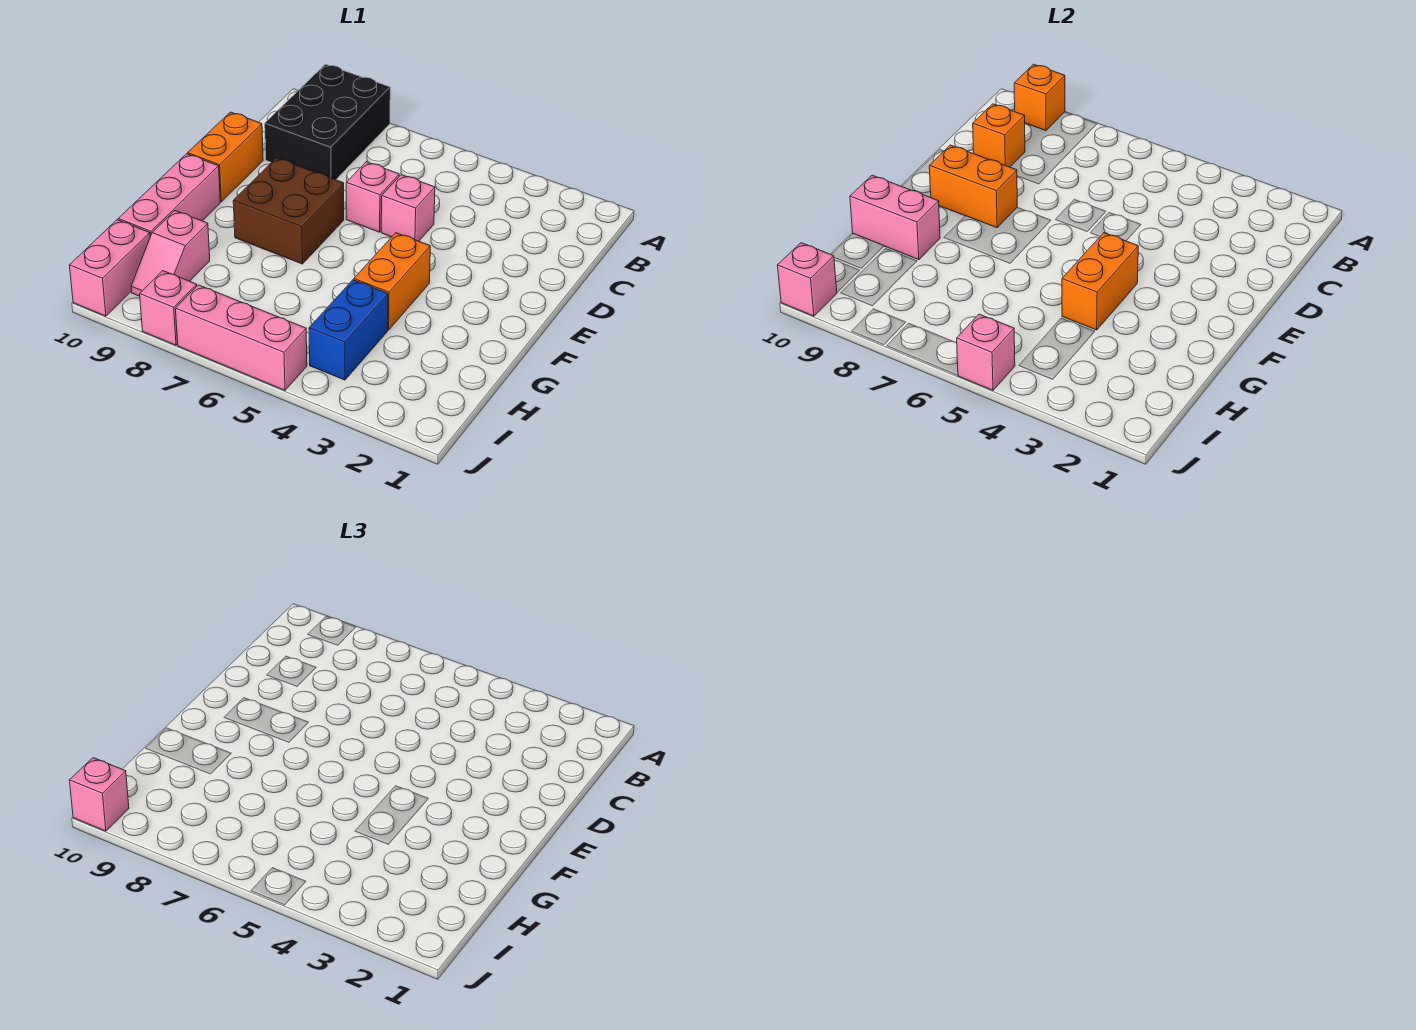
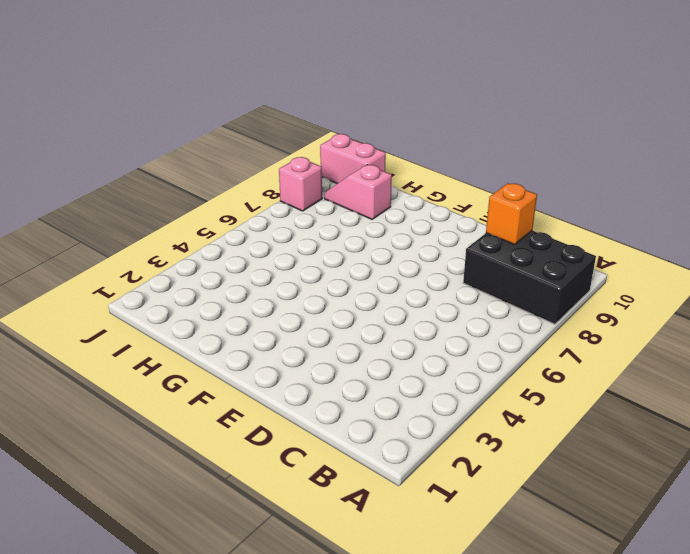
none -> pink 1x1 brick [381,175,435,241]
none -> pink 1x1 brick [346,162,399,232]
none -> orange 1x2 brick [188,112,263,202]

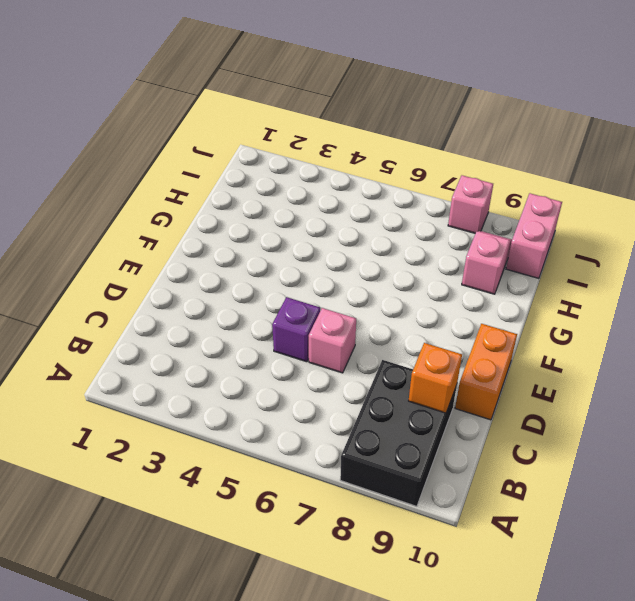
purple 1x1 brick [272,297,320,362] -> pink 1x1 brick [381,175,435,241]
none -> brown 2x2 brick [233,158,344,264]
none -> orange 1x2 brick [354,233,430,330]
none -> pink 1x3 brick [118,154,220,237]

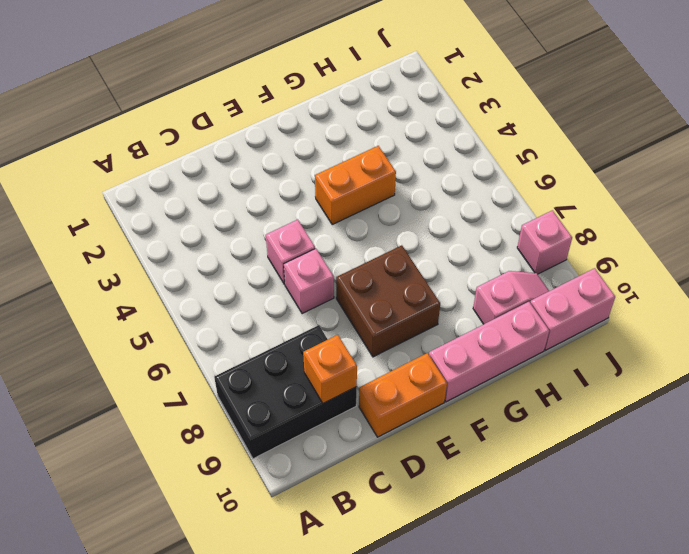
none -> blue 1x2 brick [309,280,388,380]
none -> pink 1x3 brick [175,285,307,390]
none -> orange 1x1 brick [1014,64,1065,131]

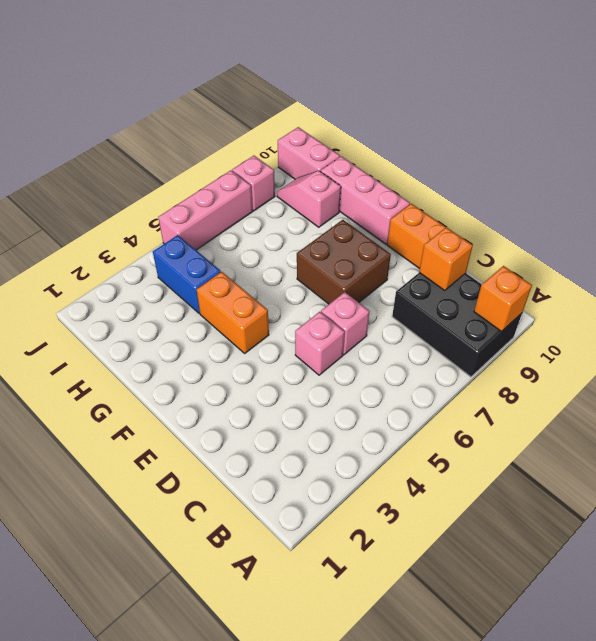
none -> orange 1x2 brick [929,145,1017,228]
none -> orange 1x2 brick [1062,233,1138,330]
none -> pink 1x2 brick [850,175,940,260]

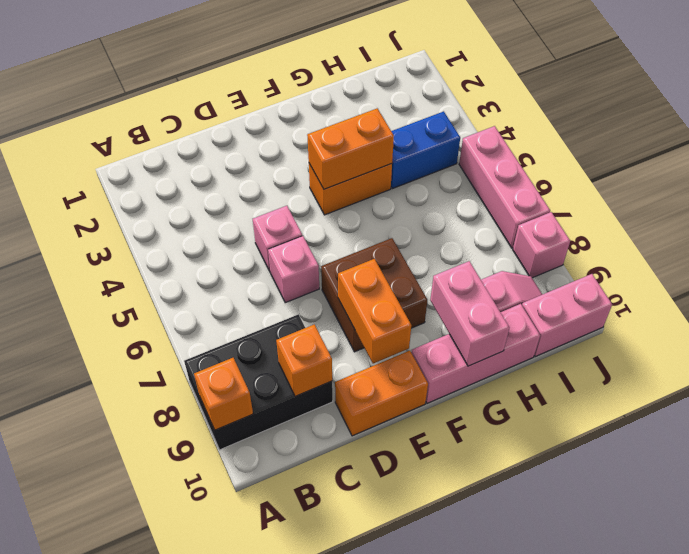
none -> pink 1x1 brick [957,314,1015,390]
none -> pink 1x1 brick [777,243,837,316]
none -> pink 1x1 brick [69,758,129,831]

